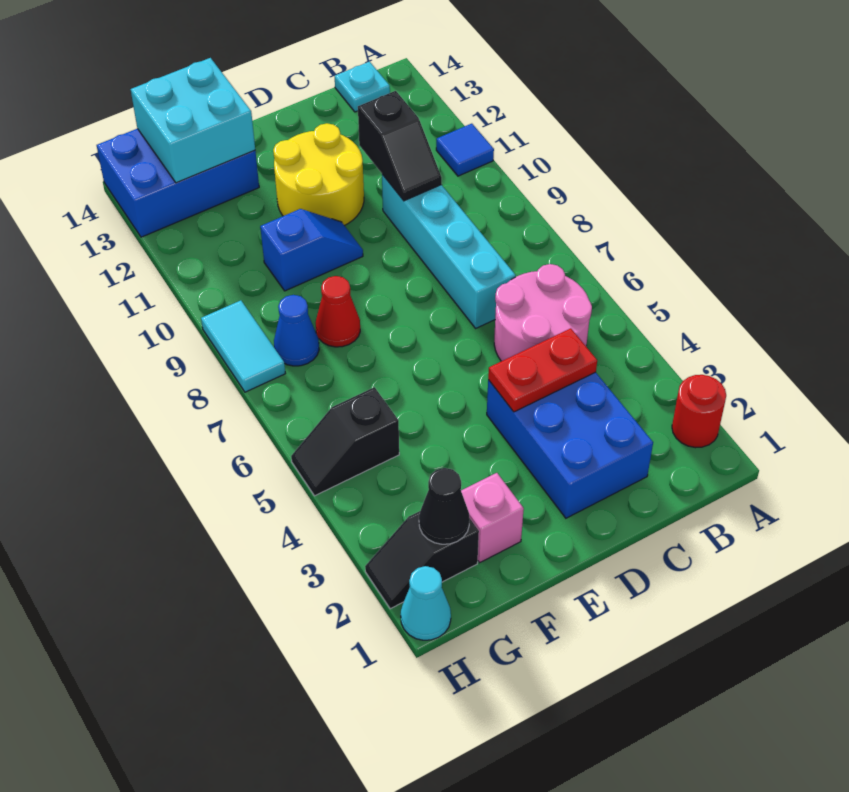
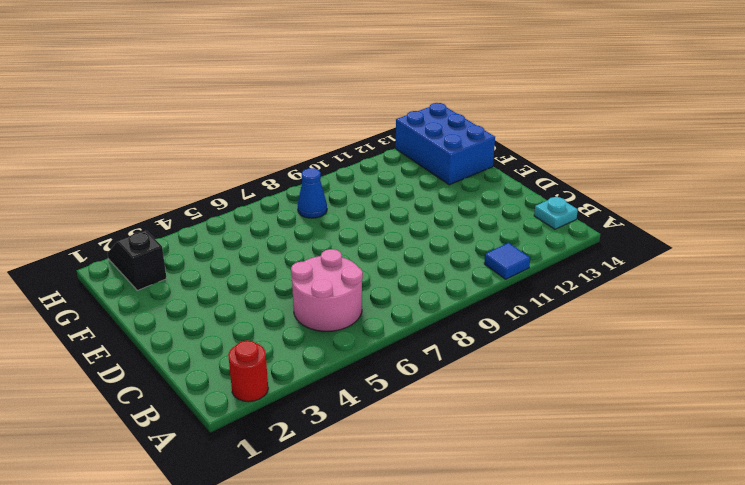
none -> blue 2x3 brick [487,372,653,518]
none -> cyan 1x4 brick [382,174,516,328]
none -> yellow 2x2 round brick [273,123,364,226]

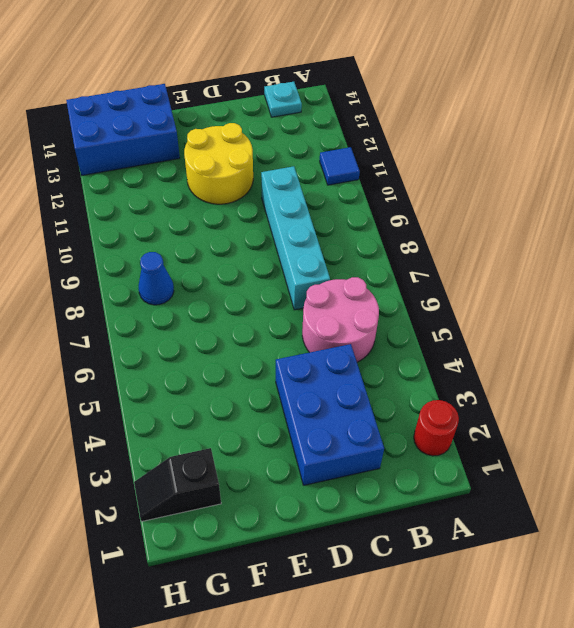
none -> blue 1x2 slope [260,209,363,291]
none -> pink 1x1 brick [461,473,524,563]
none -> red 1x1 cone [316,276,360,347]

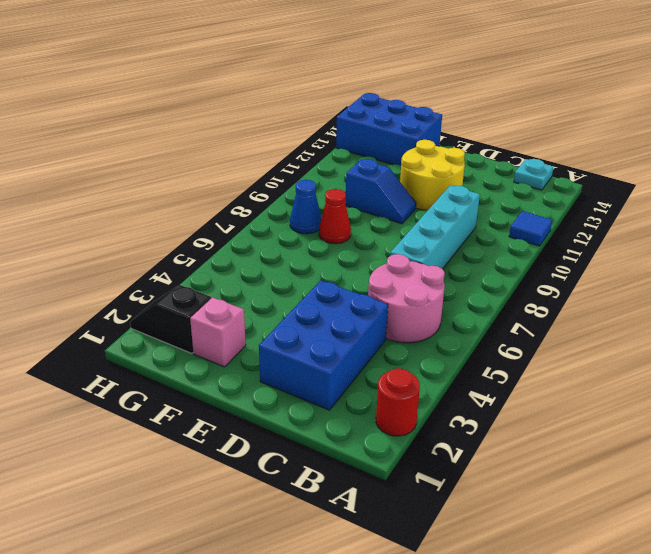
none -> black 1x2 slope [291,387,399,496]
none -> cyan 1x1 cone [401,566,451,640]
none -> cyan 1x2 tile [201,300,285,392]

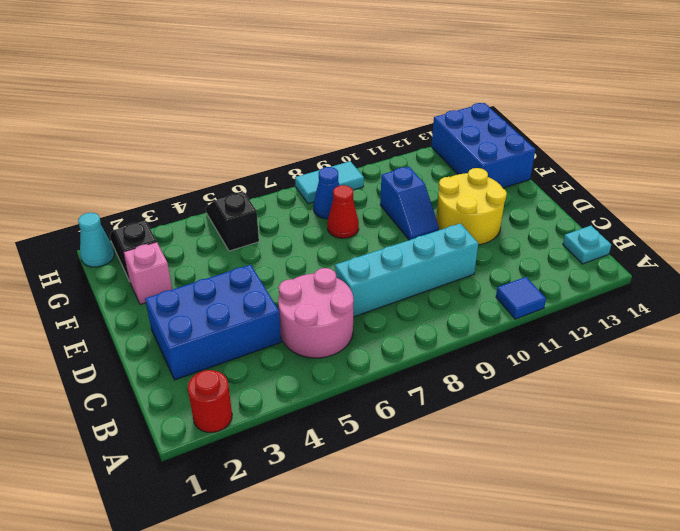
none -> red 1x2 plate [488,328,597,412]
none -> black 1x2 slope [358,91,442,201]
none -> cyan 2x2 brick [131,58,255,183]

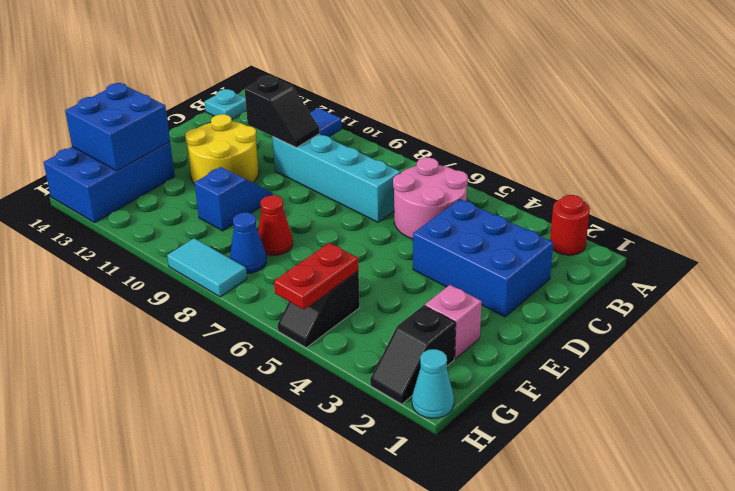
blue 2x2 brick [65,83,170,171] -> cyan 2x2 brick [131,58,255,183]
red 1x2 plate [274,243,359,310] -> red 1x2 plate moved to [488,328,597,412]
none -> black 1x1 cone [419,468,470,544]

